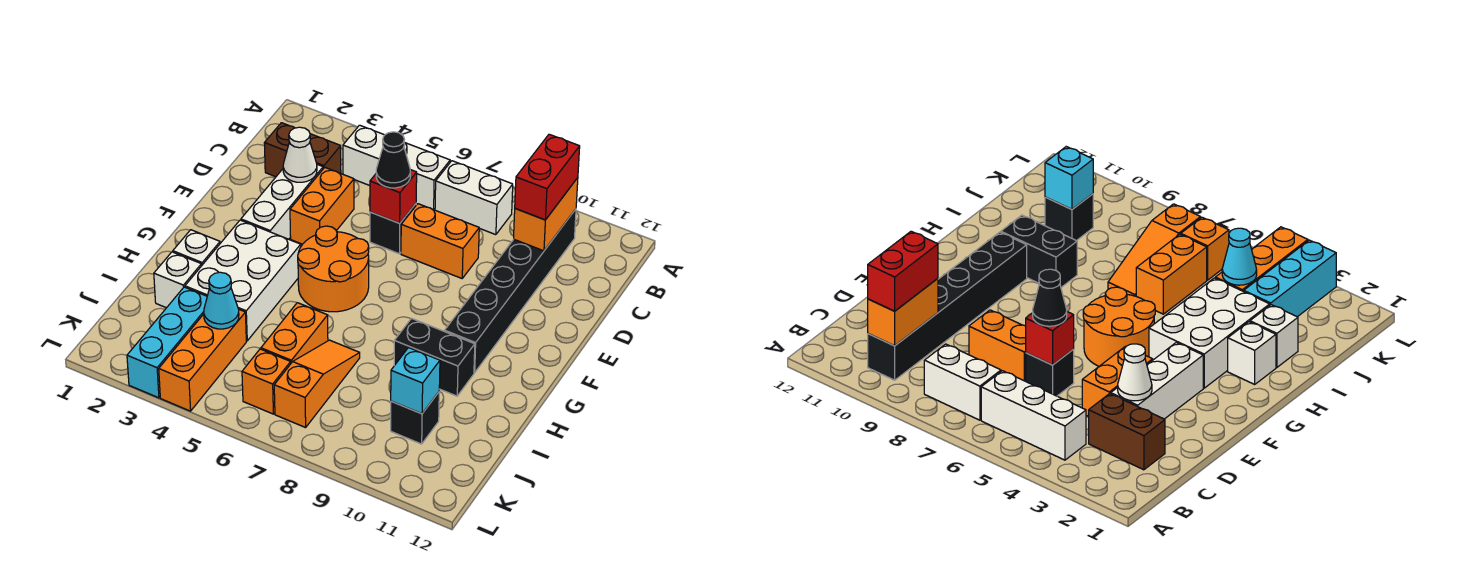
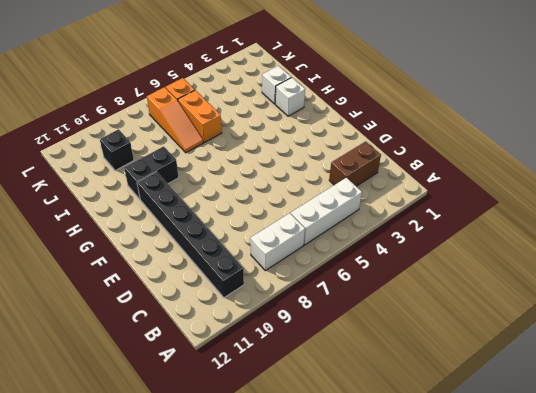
none -> white 1x3 brick [241,164,323,239]
none -> orange 1x2 brick [290,168,354,244]
none -> black 1x1 brick [370,204,416,254]

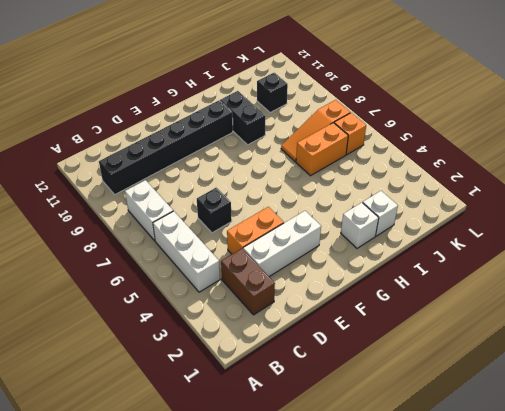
none -> orange 1x2 brick [401,204,479,278]
none -> orange 2x2 round brick [298,226,369,312]
none -> white 2x3 brick [185,220,301,341]

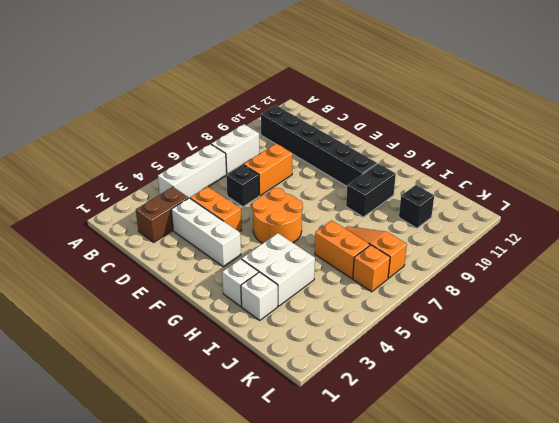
white 2x2 brick [242,233,315,306] -> white 2x3 brick [185,220,301,341]
none -> cyan 1x3 brick [127,287,207,398]
none -> orange 1x3 brick [159,310,246,411]
none -> orange 1x2 brick [514,178,578,251]

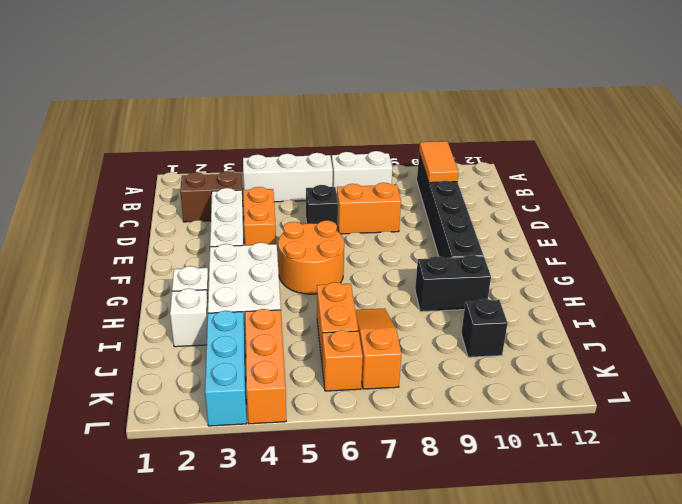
orange 1x2 tile [419,141,458,183] -> orange 1x2 brick [514,178,578,251]
none -> white 1x1 cone [283,127,317,182]
none -> red 1x1 brick [370,170,417,223]
none -> cyan 1x1 cone [204,272,239,329]

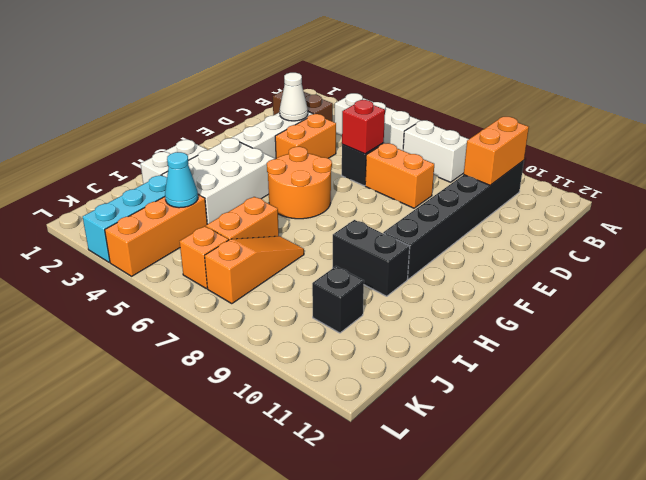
none -> cyan 1x1 brick [391,348,440,414]
none -> red 1x2 brick [515,134,580,220]
none -> black 1x1 cone [376,132,410,188]

